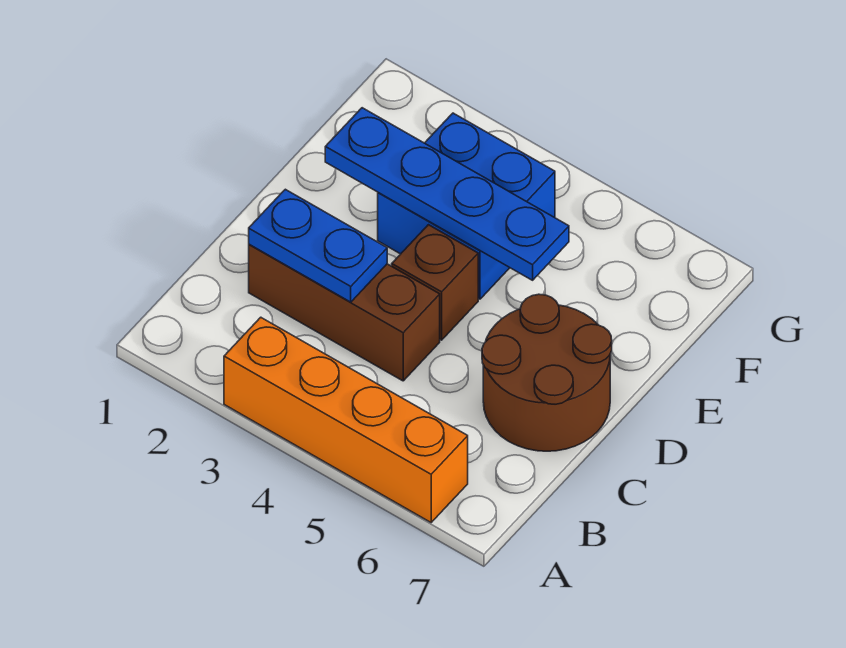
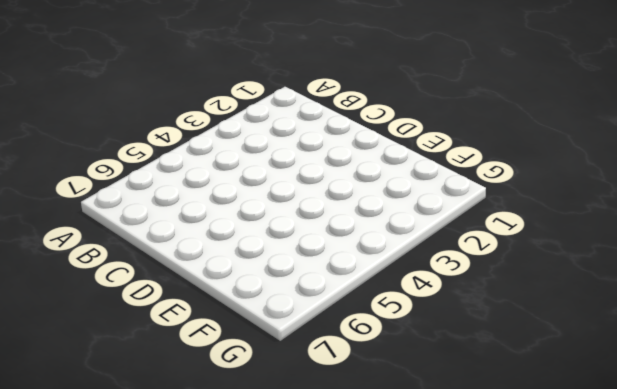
none -> orange 1x4 brick [224,317,468,522]
none -> brown 1x3 brick [249,244,440,381]

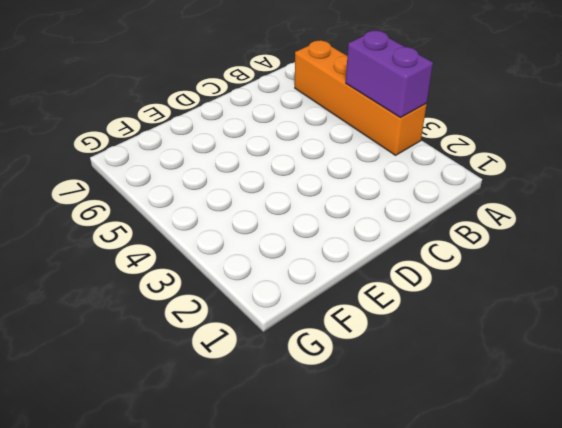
purple 1x2 brick [346,31,433,117] -> none
none -> brown 1x3 brick [249,244,440,381]
none -> brown 2x2 round brick [482,294,612,451]

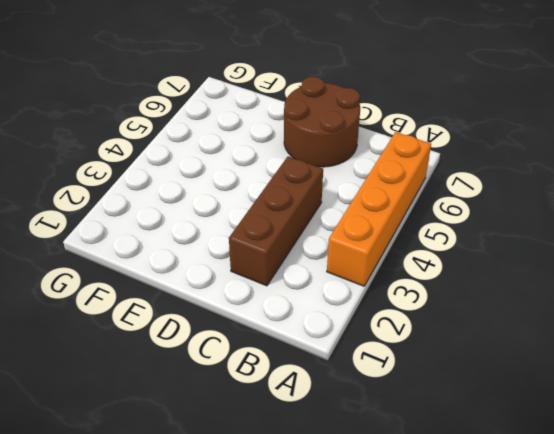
none -> brown 1x1 brick [392,225,478,340]
none -> blue 2x2 brick [378,113,555,299]

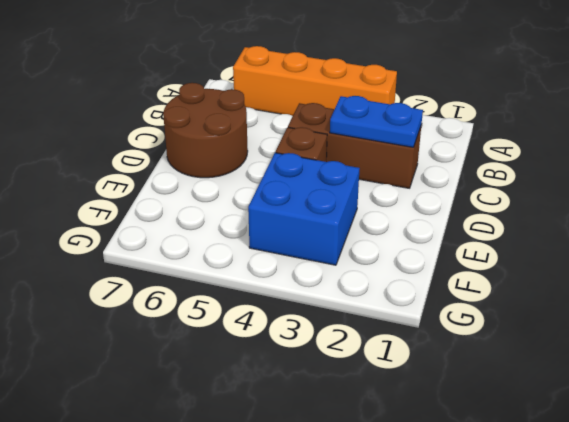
none -> blue 1x4 plate [325,108,569,280]

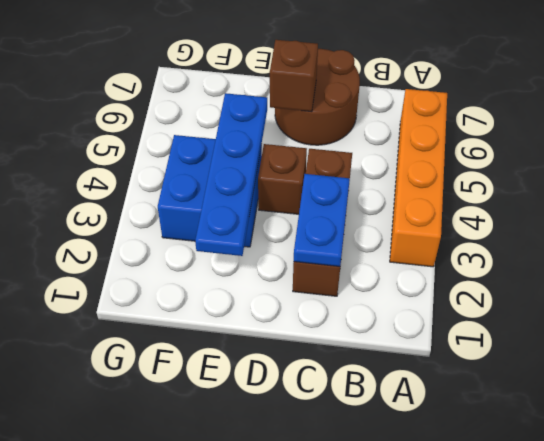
brown 1x1 brick [270,40,318,112] -> none

